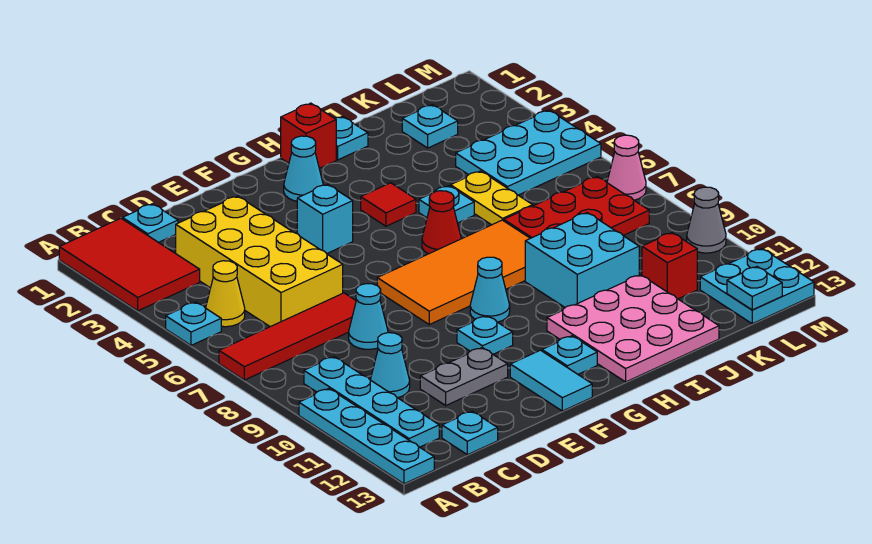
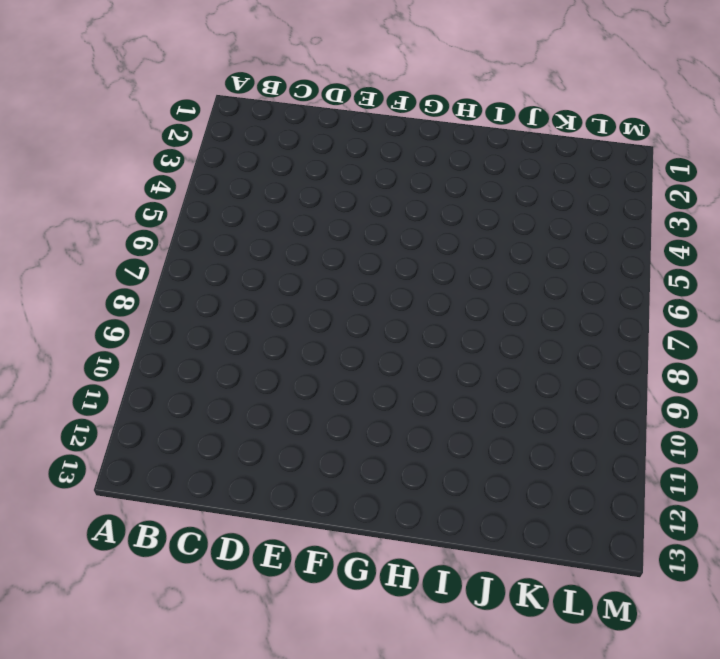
none -> red 2x3 tile [59,218,200,311]
none -> cyan 1x1 plate [166,302,221,345]
none -> red 1x4 tile [219,293,356,380]
none -> cyan 1x4 plate [299,389,434,484]

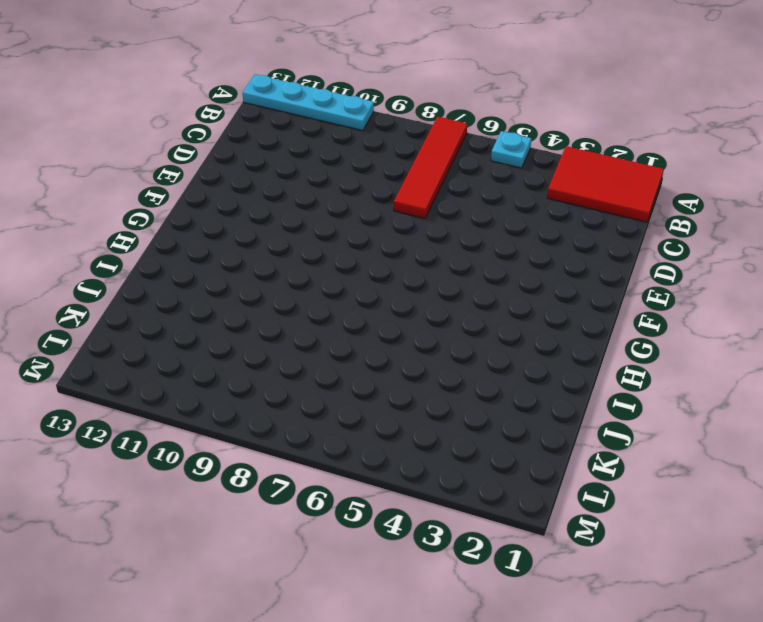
none -> yellow 1x1 cone [206,261,245,327]
none -> cyan 1x4 plate [304,357,439,447]
none -> cyan 1x1 plate [122,204,178,242]
none -> yellow 2x4 brick [176,196,343,327]

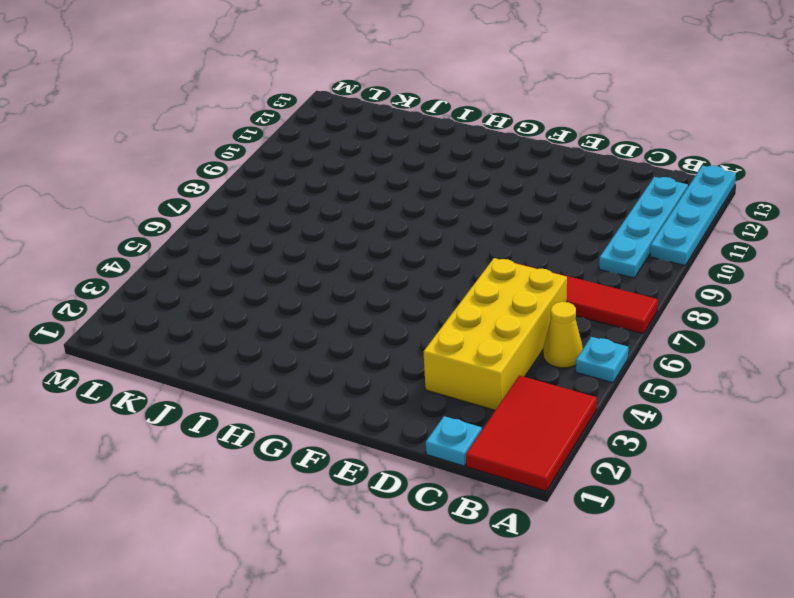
none -> cyan 1x1 cone [371,333,410,398]
none -> cyan 1x1 plate [442,411,498,455]
none -> cyan 1x1 cone [349,284,388,349]
none -> grey 1x2 plate [420,348,508,405]

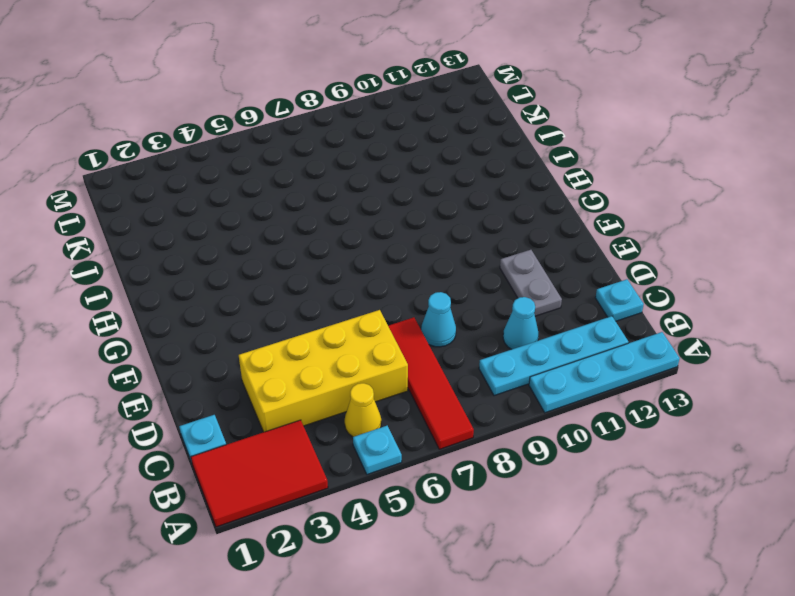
none -> cyan 1x1 brick [297,184,353,254]
none -> orange 2x4 tile [377,220,530,324]
none -> cyan 1x1 plate [457,316,513,354]
none -> cyan 1x2 tile [510,350,592,411]

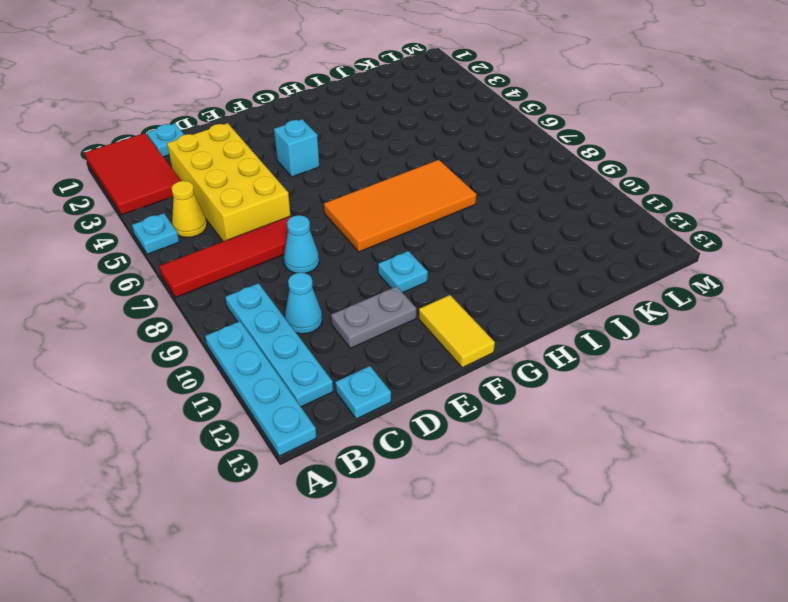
yellow 1x2 tile [419,295,495,368] -> cyan 1x2 tile [510,350,592,411]
none -> cyan 1x1 cone [284,136,323,201]
none -> cyan 1x1 cone [470,257,510,322]
none -> cyan 1x1 plate [542,336,597,374]
none -> red 1x1 brick [281,103,336,168]

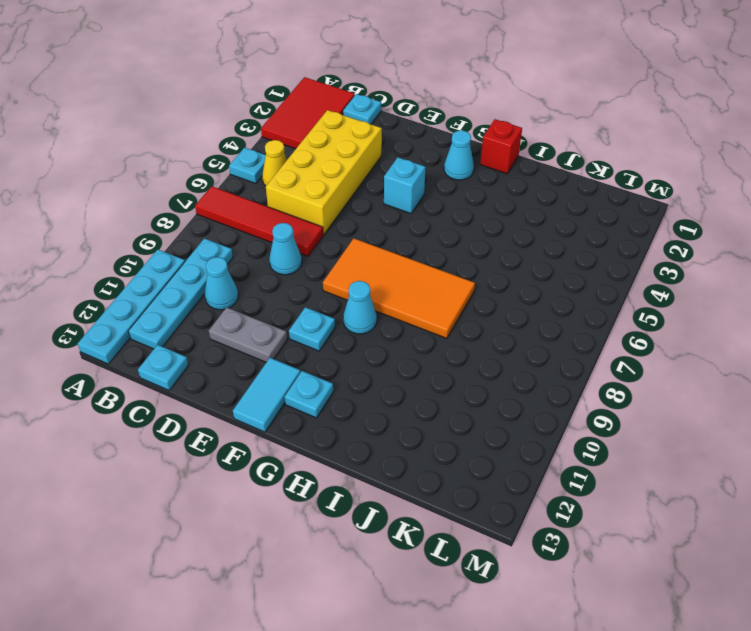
none -> red 1x1 tile [361,183,416,226]
none -> red 1x1 cone [422,191,461,254]
none -> pink 3x3 plate [547,275,719,382]
none -> cyan 1x1 plate [335,116,368,160]

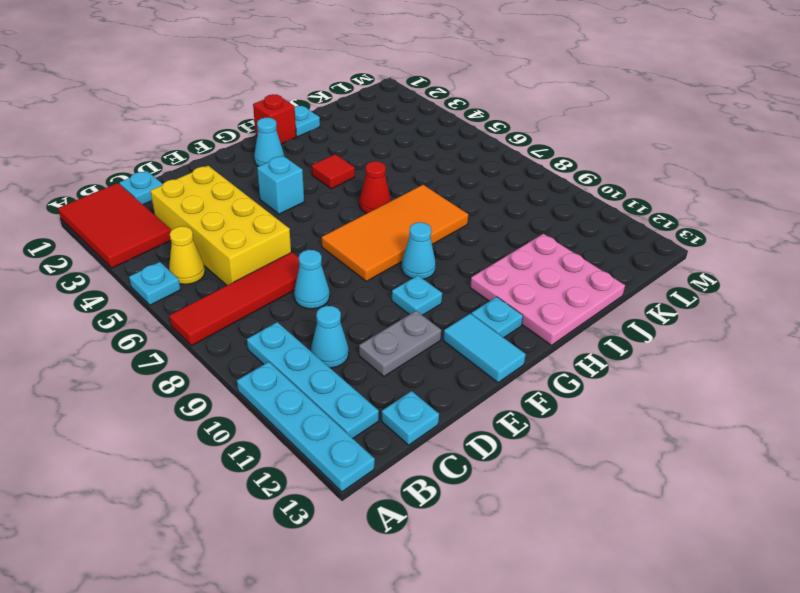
none -> cyan 1x1 plate [419,186,474,223]
none -> cyan 2x2 brick [525,213,639,307]
none -> yellow 1x2 plate [451,171,533,225]
none -> red 2x3 plate [504,177,649,238]

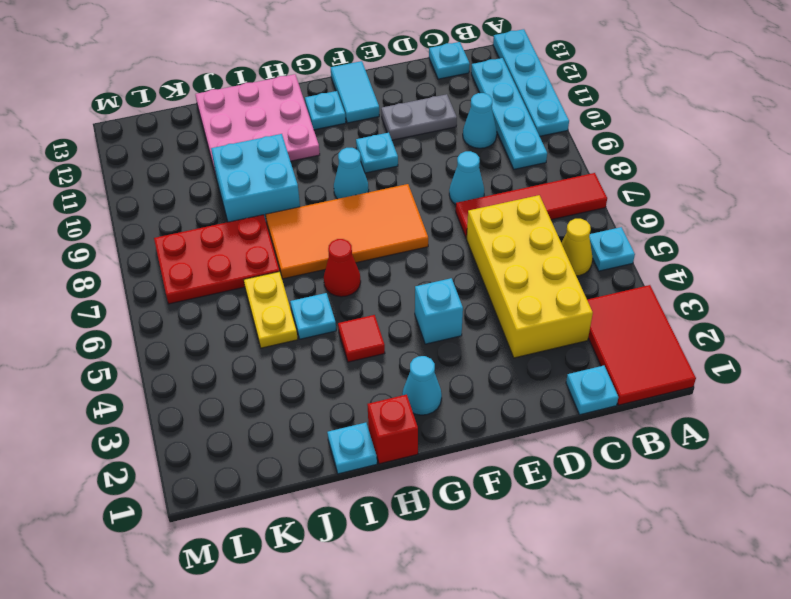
none -> cyan 1x1 plate [402,105,458,148]
none -> cyan 2x3 plate [456,110,601,195]
none -> red 1x1 brick [642,233,697,299]
none -> cyan 2x2 plate [700,249,814,324]

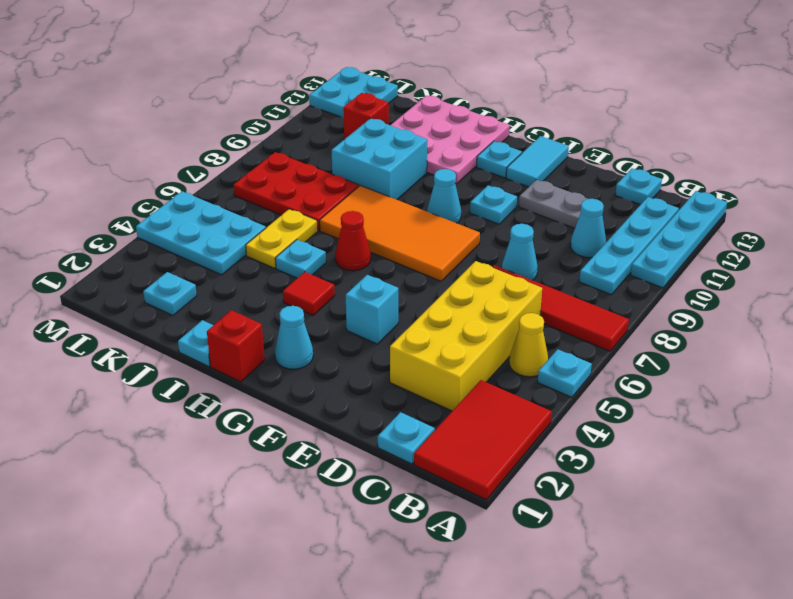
none -> pink 1x1 cone [607,135,646,200]
none -> grey 1x1 cone [687,187,726,253]
none -> cyan 1x1 plate [727,267,782,310]

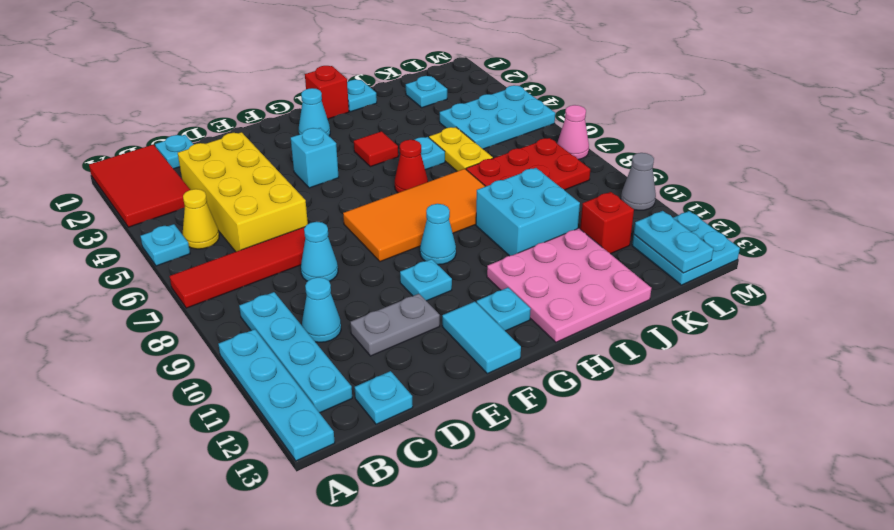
cyan 1x2 plate [634,211,713,273] -> cyan 1x1 plate [727,267,782,310]

